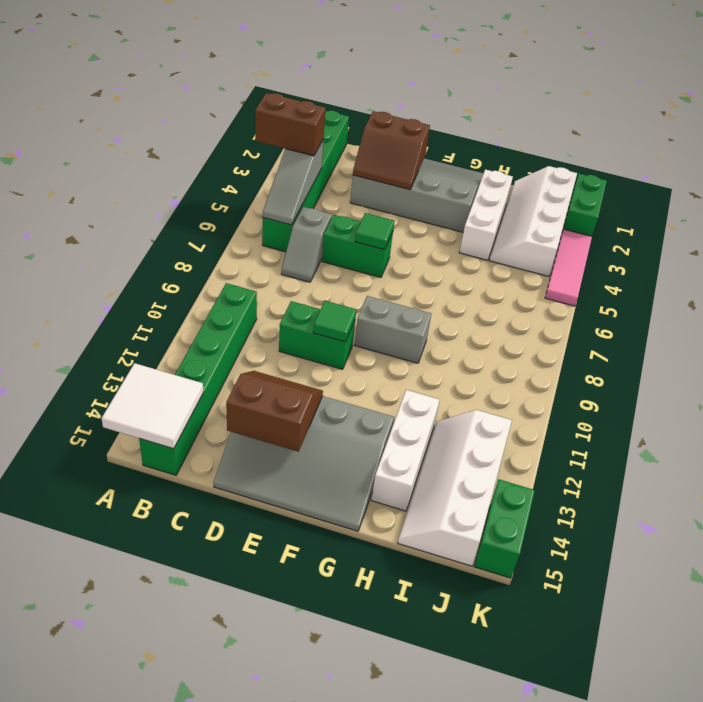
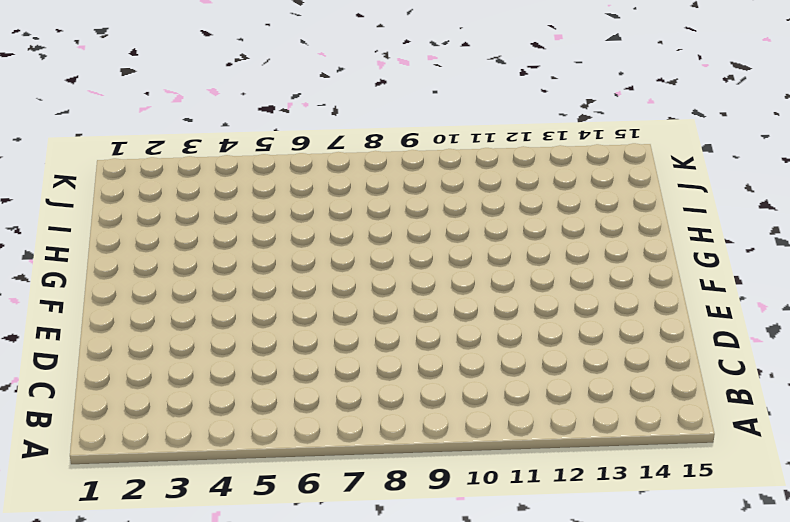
none -> green 1x6 brick [262,111,349,252]
none -> green 1x6 brick [139,283,257,475]
none -> grey 1x2 slope [281,207,332,282]

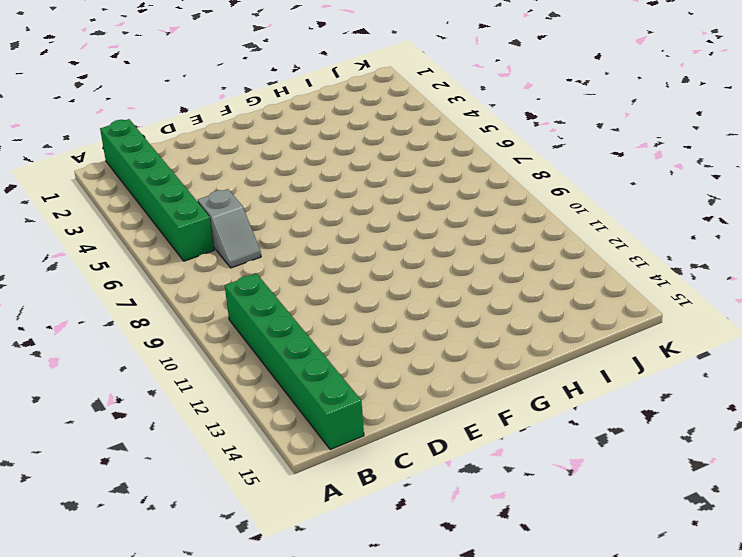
none -> grey 3x4 slope [350,158,483,232]
none -> green 1x2 brick [322,215,393,277]
none -> green 1x2 brick [279,301,355,369]

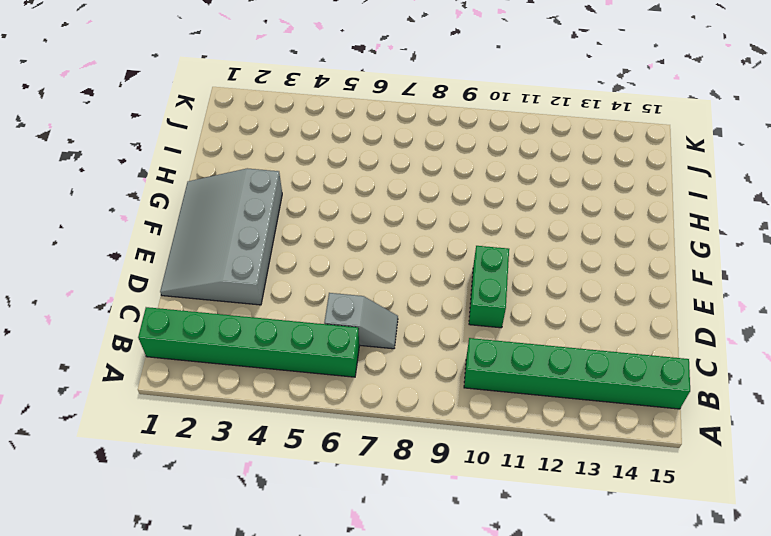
none -> green 1x2 brick [322,215,393,277]
none -> grey 3x4 slope [213,396,394,531]
none -> grey 1x2 brick [355,296,431,363]

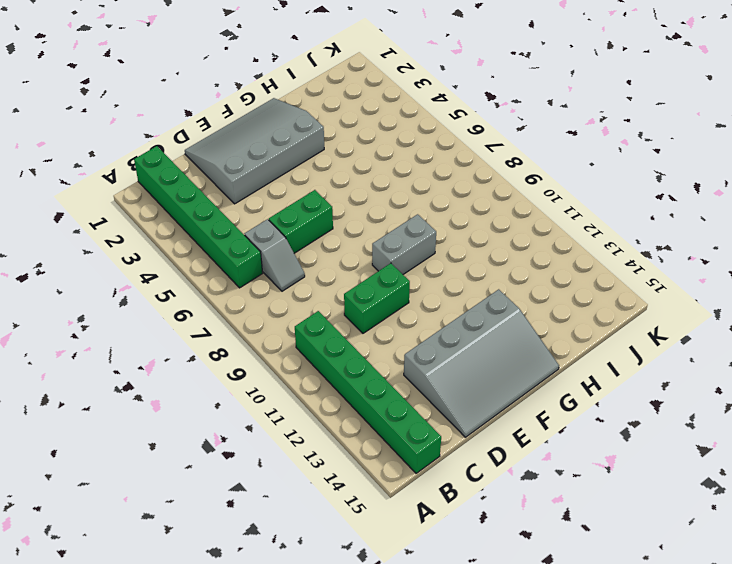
none -> white 1x3 brick [459,169,513,260]
none -> white 1x3 brick [371,390,440,511]
none -> white 2x4 slope [490,166,577,276]

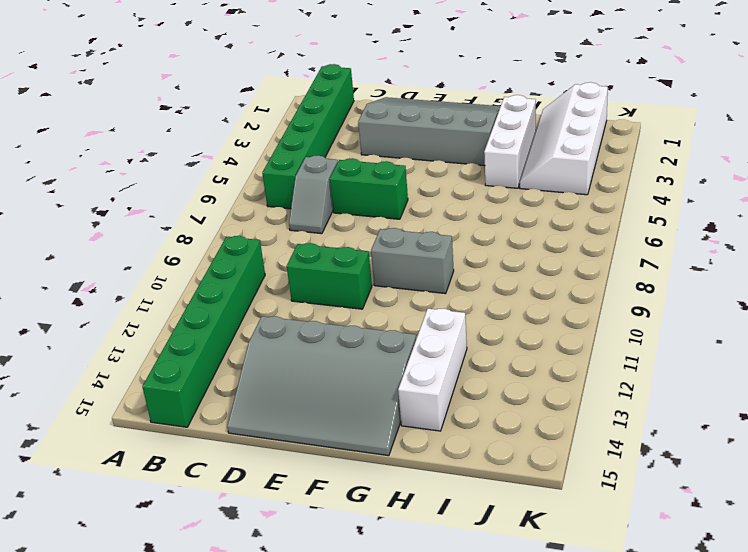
none -> white 2x4 slope [398,410,512,566]
none -> green 1x2 brick [563,174,607,236]
none -> pink 1x3 tile [545,229,592,306]

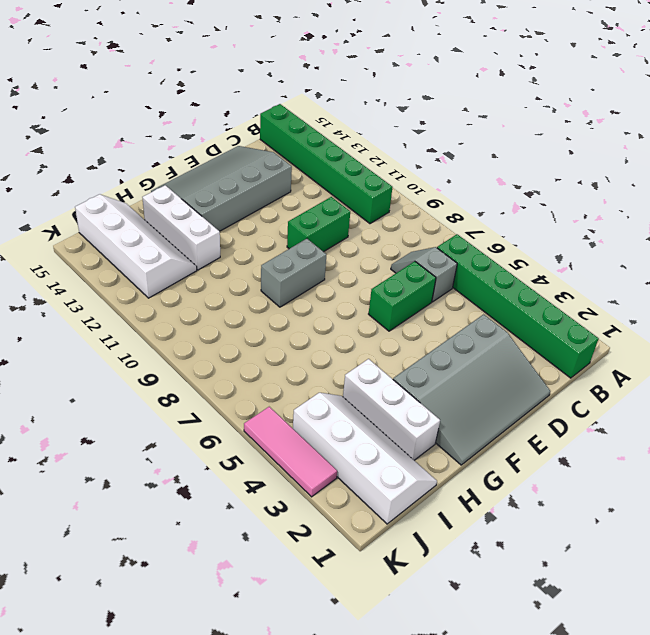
none -> green 1x2 brick [563,174,607,236]
none -> green 1x2 brick [474,480,535,578]
none -> white 2x2 tile [101,363,203,449]

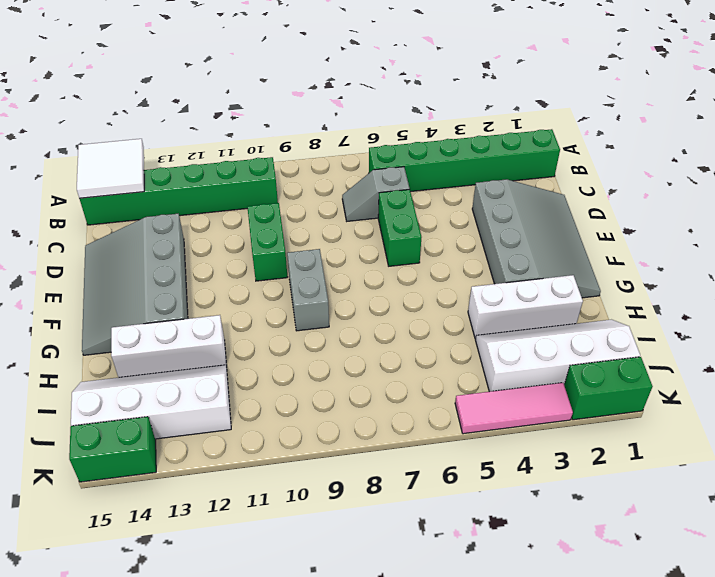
none -> grey 1x3 slope [263,139,324,225]
none -> brown 2x2 slope [353,111,430,190]
none -> brown 2x2 slope [226,371,323,452]

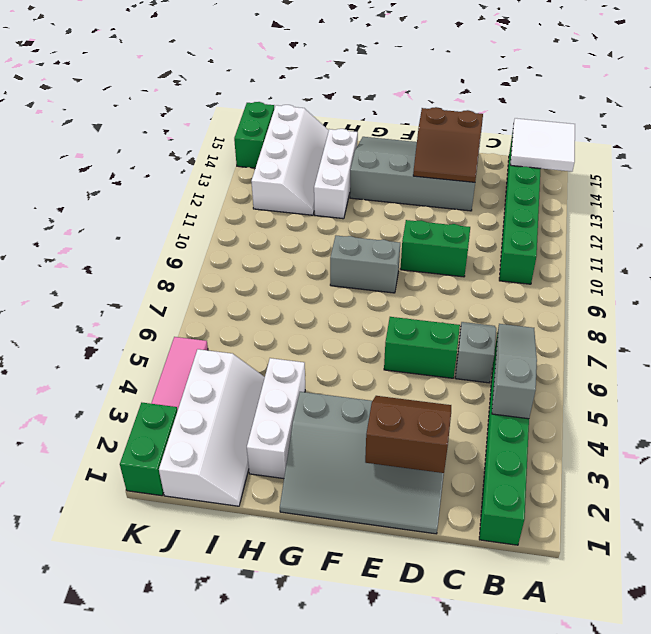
none -> green 1x1 tile [355,213,394,250]
none -> green 1x1 tile [313,301,356,342]
none -> brown 1x2 brick [255,93,326,156]

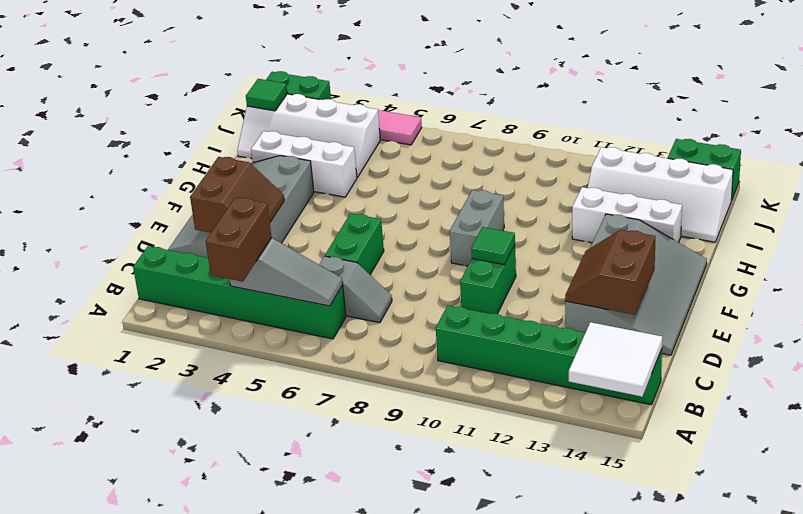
green 1x1 tile [246,79,287,111] -> green 1x1 tile moved to [355,213,394,250]

